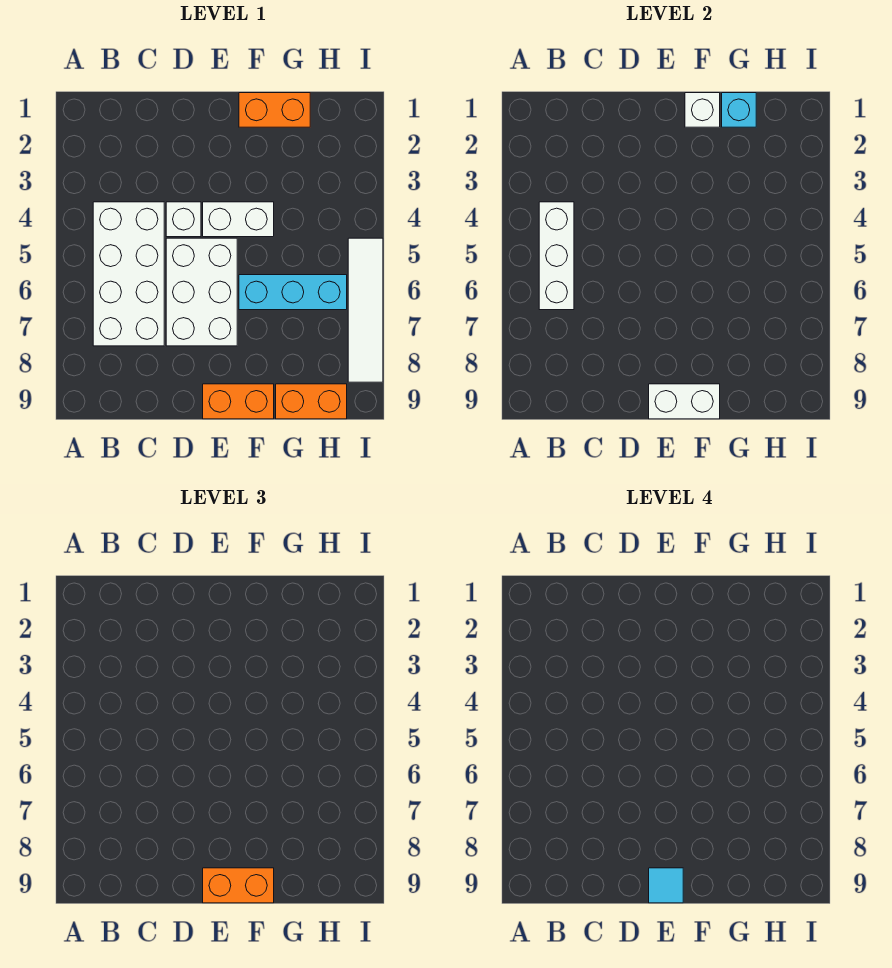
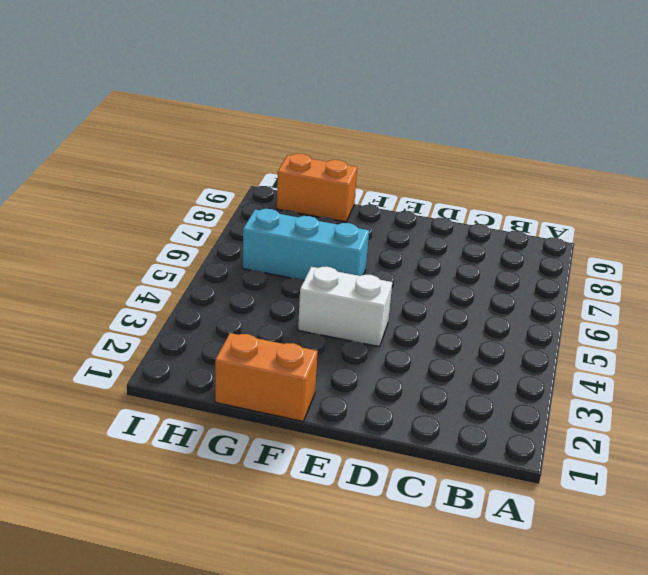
none -> white 2x4 brick [93,202,164,346]
none -> white 1x1 brick [166,202,201,237]
none -> white 2x3 brick [166,238,237,346]

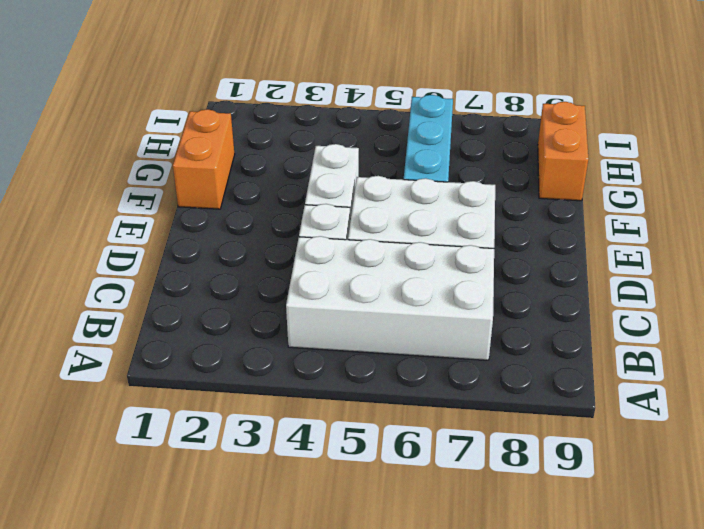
none -> orange 1x2 brick [203,384,274,419]
none -> white 1x4 tile [348,238,383,382]
none -> white 1x3 brick [539,202,574,310]

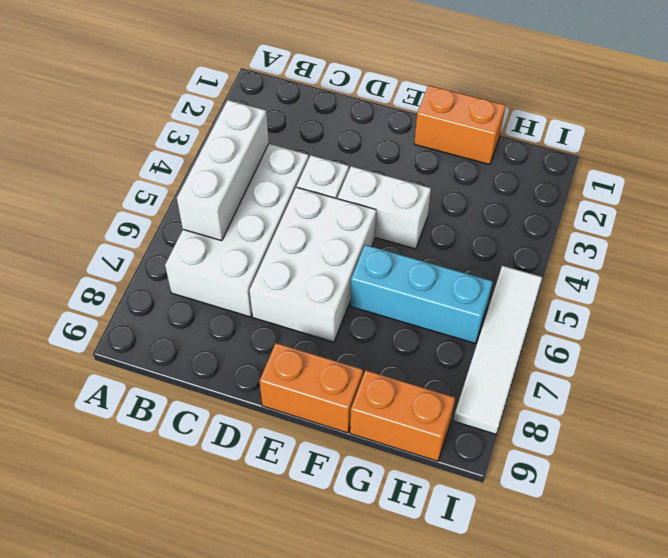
none -> white 1x2 brick [649,384,720,419]
none -> white 1x1 brick [685,93,720,127]
none -> cyan 1x1 brick [722,93,756,127]

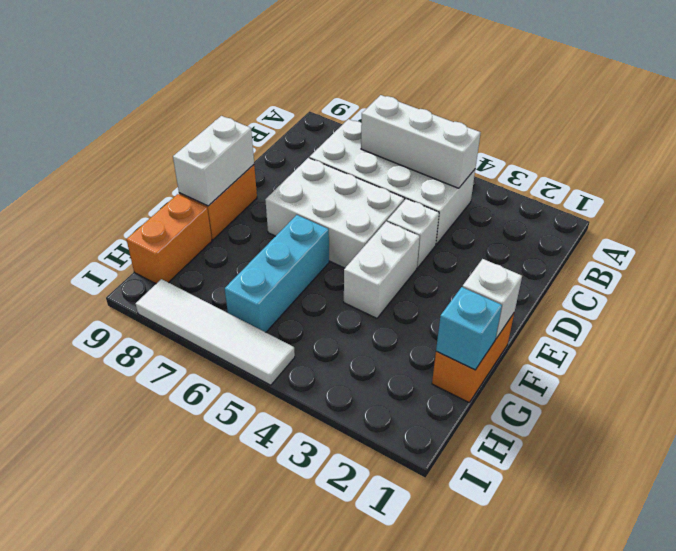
none -> orange 1x2 brick [203,868,274,903]
none -> cyan 1x1 tile [649,868,683,903]

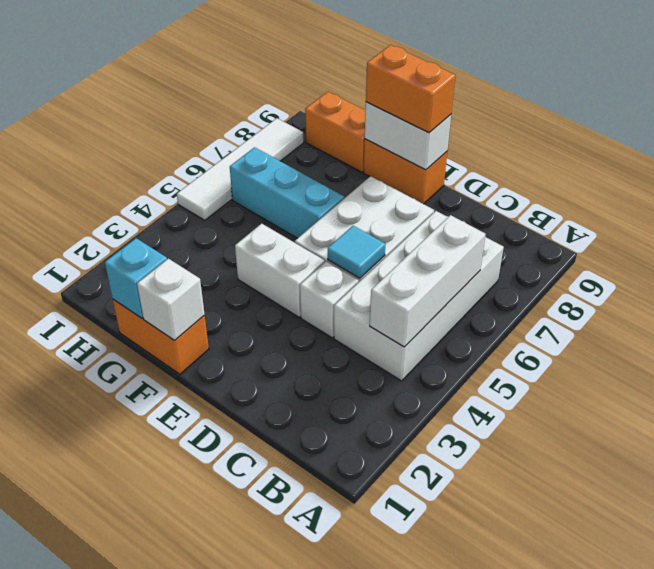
cyan 1x1 tile [328,226,385,278] -> cyan 1x1 tile moved to [649,868,683,903]

